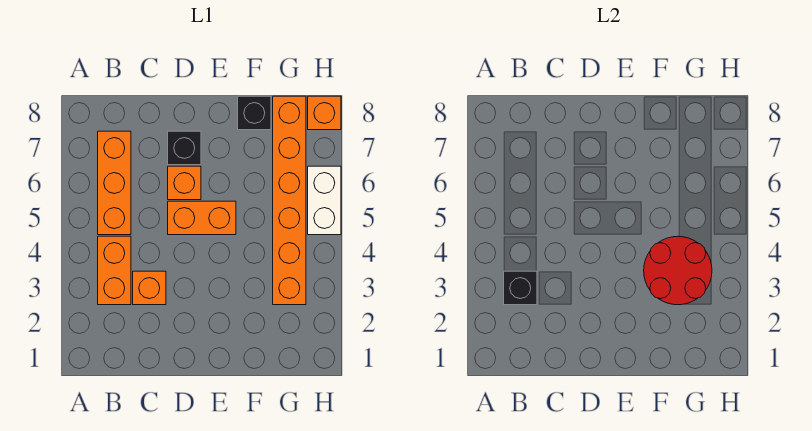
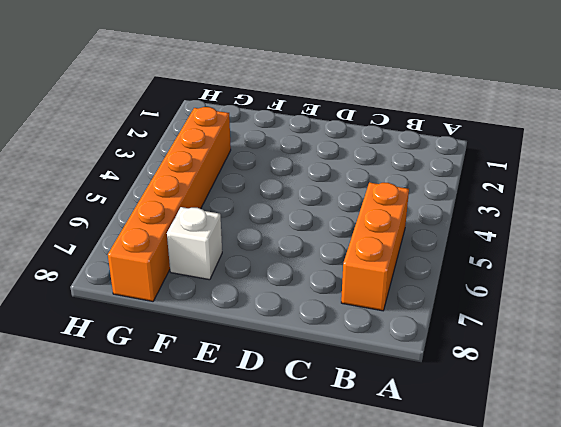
white 1x1 brick [167,207,222,280] -> none
none -> orange 1x2 brick [98,236,131,305]
none -> orange 1x1 brick [133,271,166,305]
none -> orange 1x2 brick [168,201,236,235]

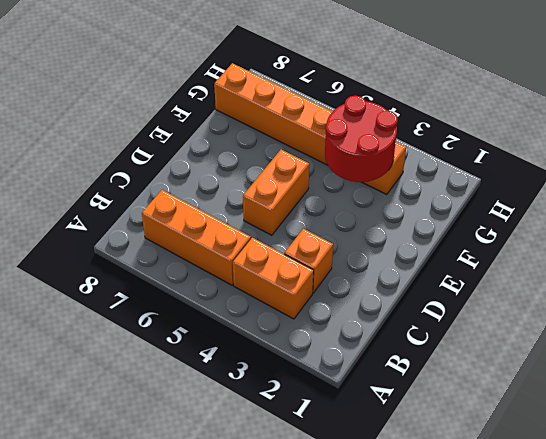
none -> orange 1x1 brick [168,166,201,200]
none -> black 1x1 brick [168,131,201,165]
none -> black 1x1 brick [238,96,271,130]

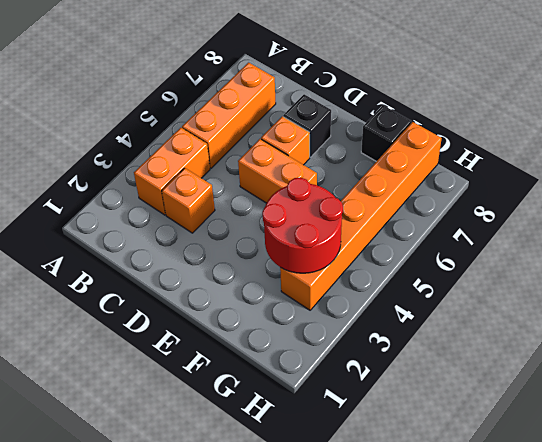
none -> white 1x2 brick [308,166,341,235]
none -> orange 1x1 brick [308,96,341,130]
none -> black 1x1 brick [504,271,537,305]

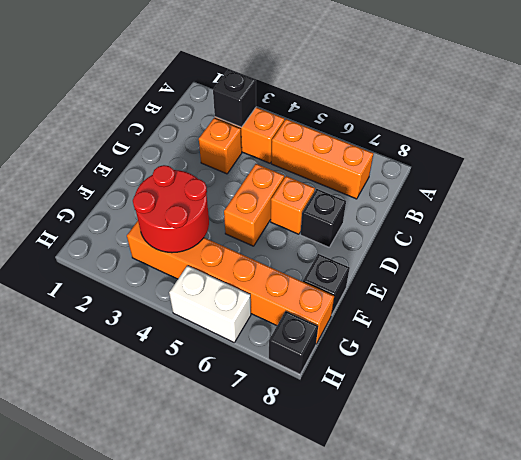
black 1x1 brick [269,311,318,374] -> orange 1x1 brick [308,96,341,130]

